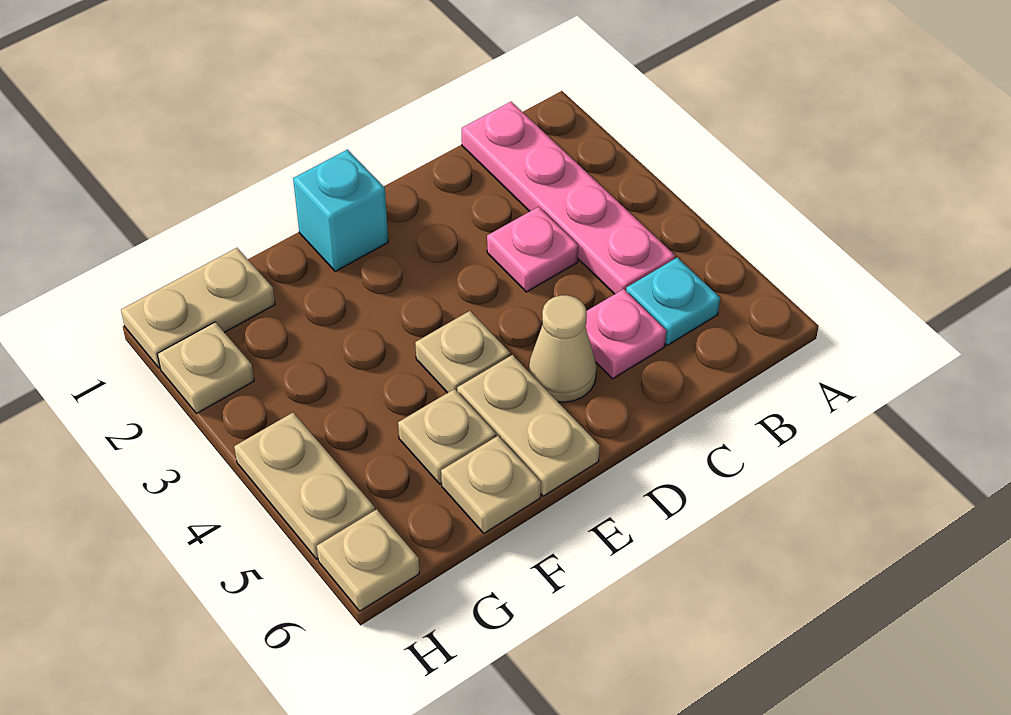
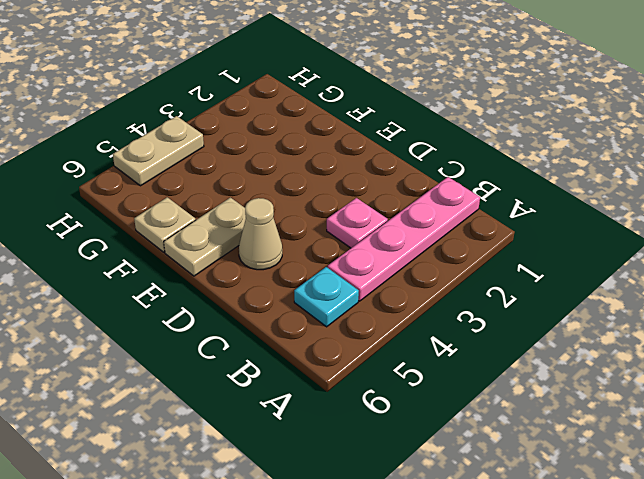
none -> pink 1x1 plate [585,289,666,379]
none -> cyan 1x1 brick [293,150,388,271]
none -> tan 1x1 plate [415,311,510,393]

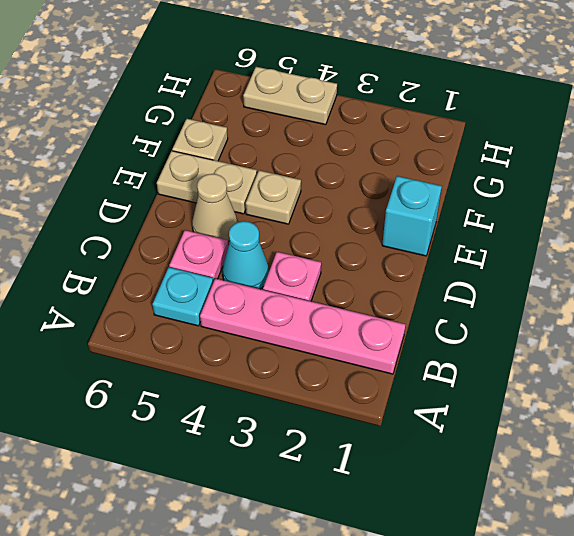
cyan 1x1 cone [222,221,269,289] -> none
none -> tan 1x1 plate [398,389,496,484]
none -> tan 1x2 plate [121,248,275,368]
none -> tan 1x1 plate [157,322,254,414]

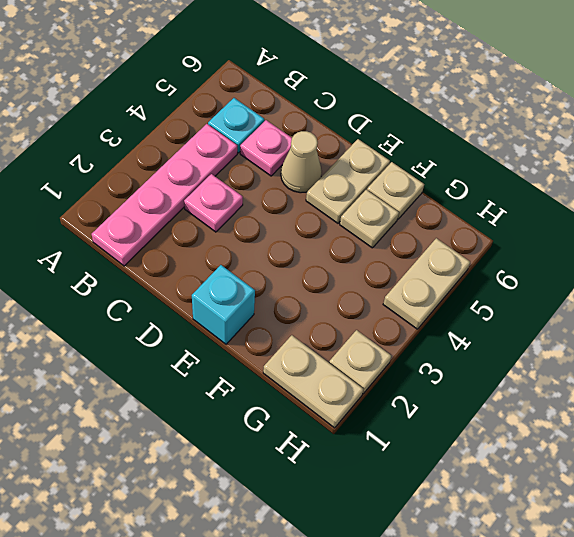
none -> tan 1x1 plate [415,311,510,393]
none -> tan 1x1 plate [317,509,420,611]

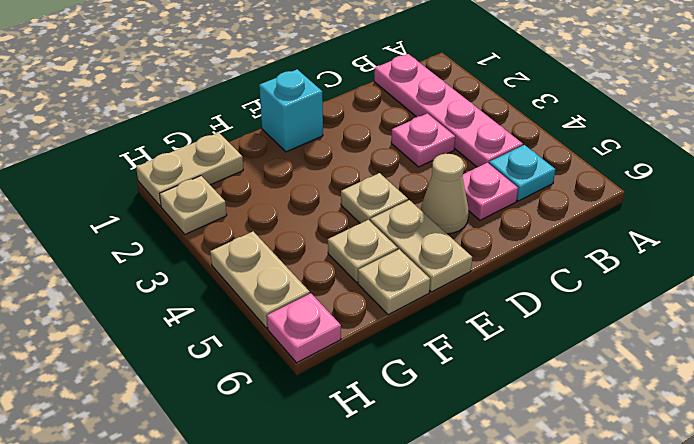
pink 1x1 plate [267,293,341,363] -> tan 1x1 plate [317,509,420,611]

